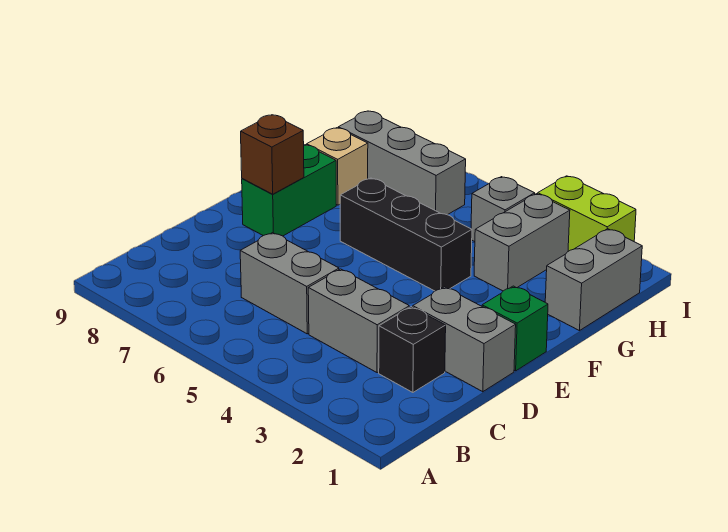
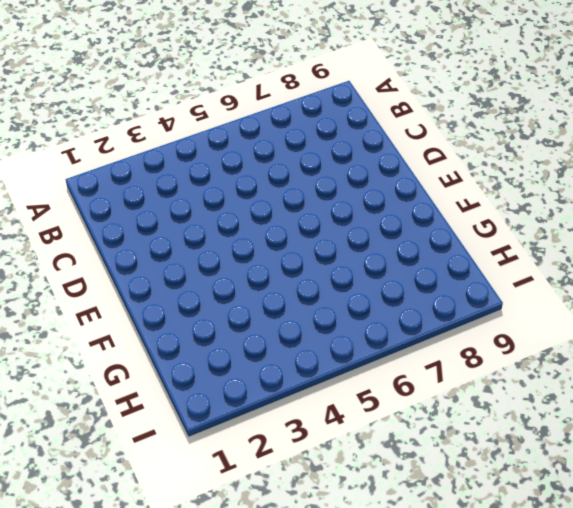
none -> black 1x1 brick [379,307,446,392]
none -> grey 1x2 brick [308,269,409,373]
none -> grey 1x2 brick [240,233,339,334]

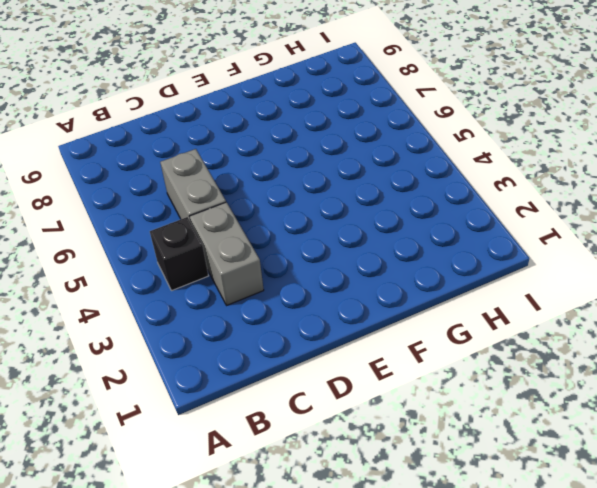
black 1x1 brick [150,217,208,291] -> black 1x1 brick moved to [379,307,446,392]
none -> grey 1x2 brick [413,287,516,392]
none -> green 1x1 brick [482,286,548,371]
none -> green 1x2 brick [242,145,336,236]

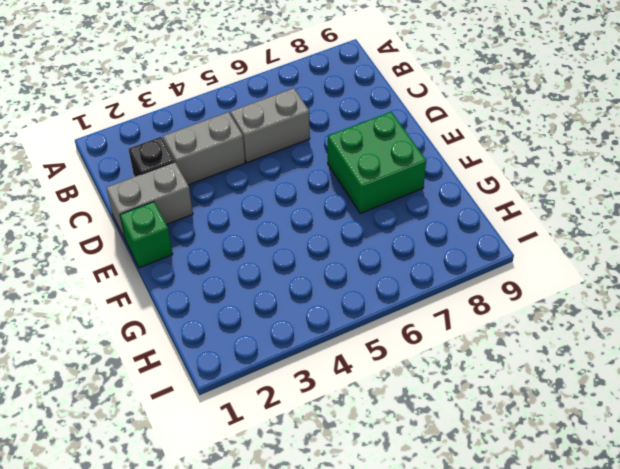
green 2x2 brick [328,112,426,213] -> green 1x2 brick [242,145,336,236]
none -> black 1x3 brick [340,178,472,291]
none -> grey 1x2 brick [545,229,642,331]
none -> grey 1x2 brick [474,194,570,291]

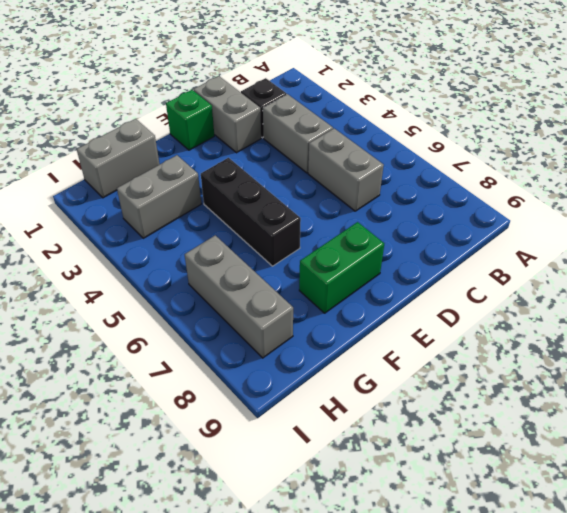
none -> tan 1x1 brick [307,128,368,205]
none -> grey 1x1 brick [471,177,535,242]
none -> lime 1x2 brick [538,176,636,251]

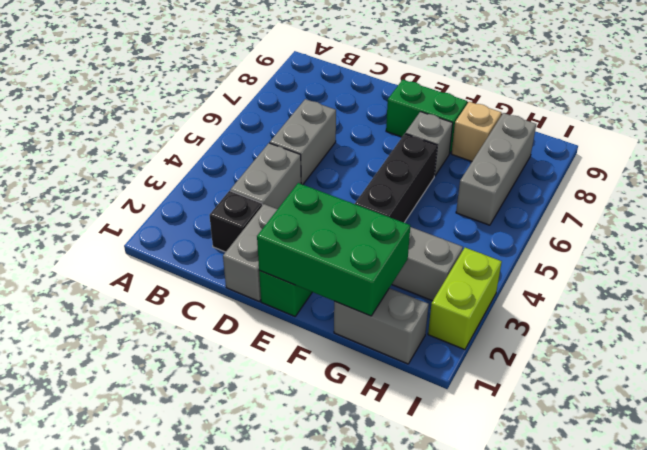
green 2x3 brick [257,183,410,316] -> none
grey 1x1 brick [405,112,453,176] -> grey 1x1 brick moved to [471,177,535,242]
none -> brown 1x1 brick [241,115,304,194]

